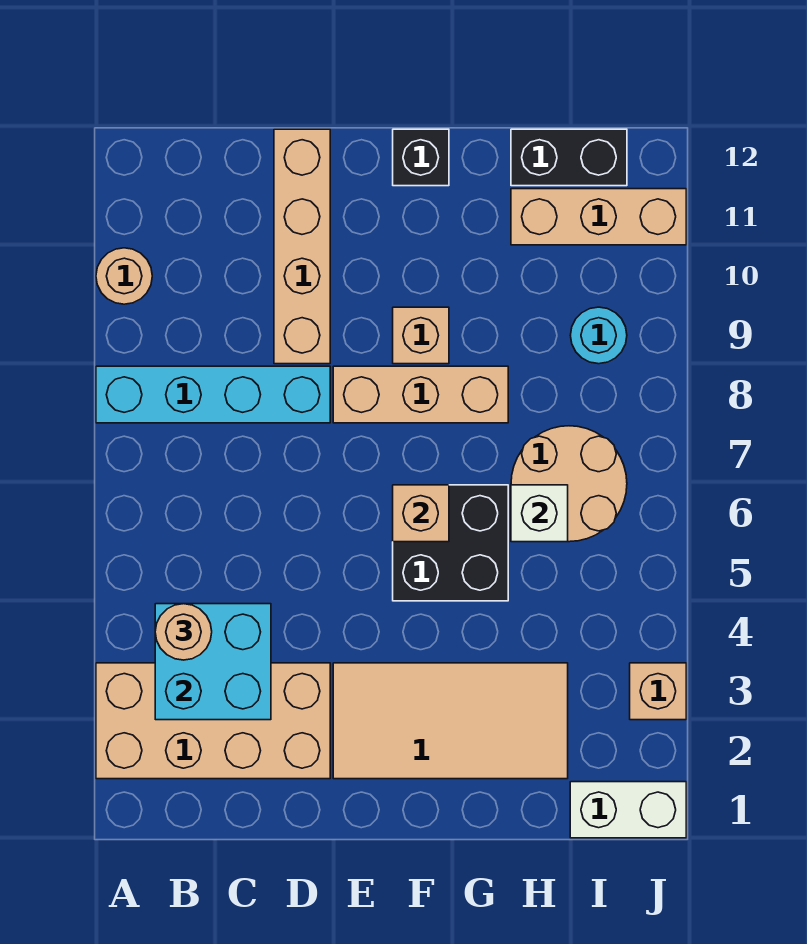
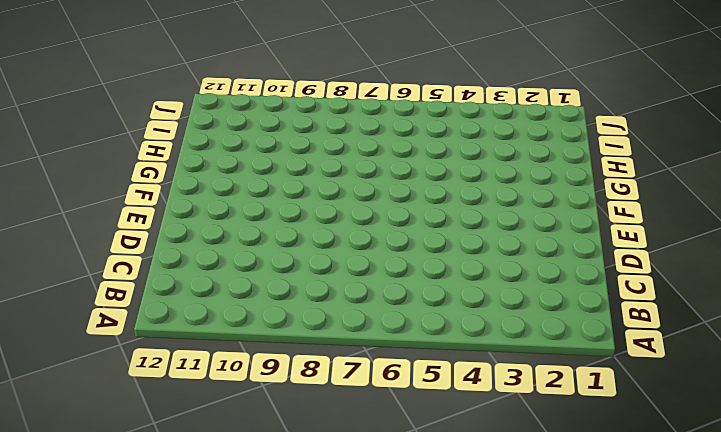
none -> tan 2x4 brick [96,663,330,779]
none -> cyan 1x4 brick [96,366,330,423]
none -> tan 1x1 round brick [96,248,152,304]

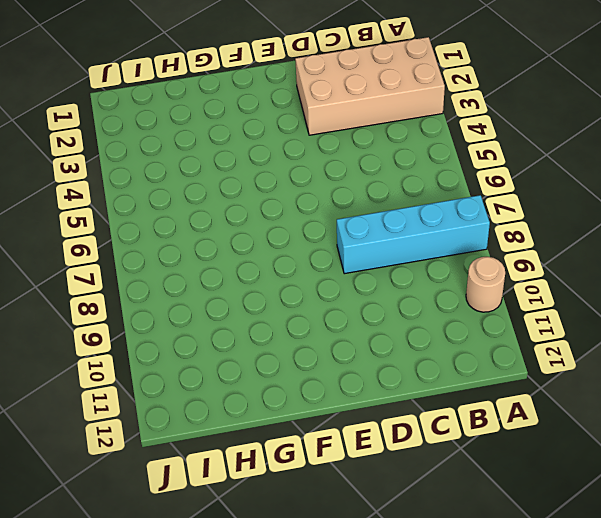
none -> tan 1x4 brick [274,129,330,364]
none -> tan 2x4 tile [333,663,568,779]
none -> tan 1x3 brick [333,366,508,423]

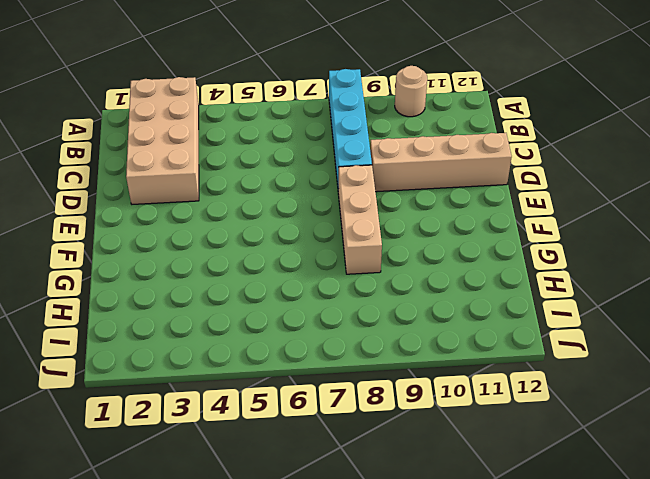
none -> tan 2x4 tile [333,663,568,779]
none -> black 2x2 brick [393,485,508,601]
none -> tan 1x1 brick [393,307,449,364]

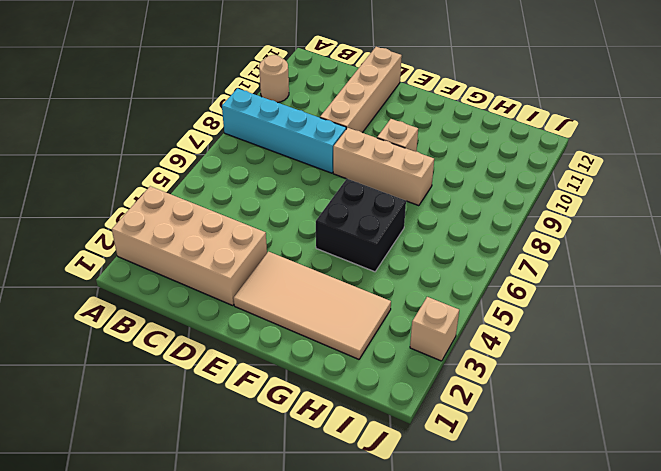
none -> black 1x1 brick [393,129,449,186]
none -> tan 2x2 round brick [511,426,627,542]
none -> tan 1x3 brick [511,189,686,245]

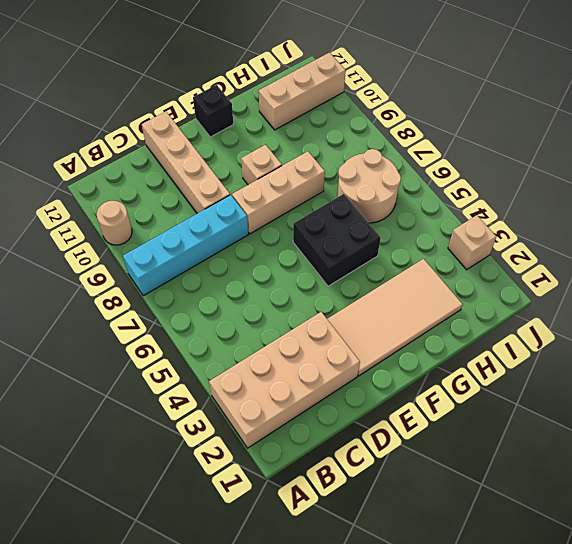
none -> black 1x2 brick [511,129,627,186]
none -> white 1x2 brick [570,782,686,838]
none -> cyan 1x1 round brick [570,307,627,364]

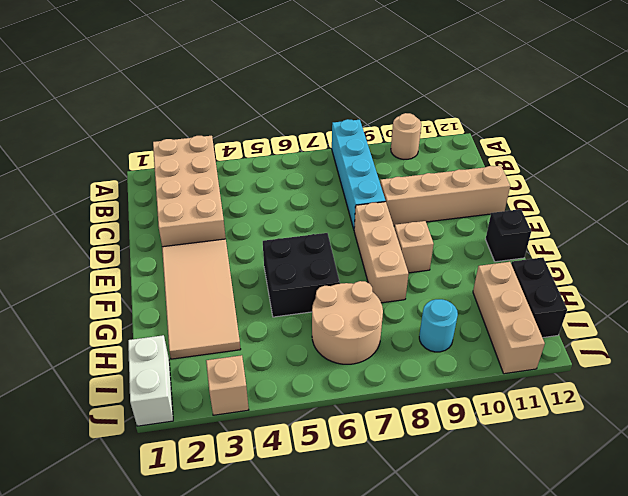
none -> cyan 2x2 brick [155,604,271,720]
none -> tan 1x1 brick [393,485,449,542]
none -> white 1x1 brick [511,485,568,542]

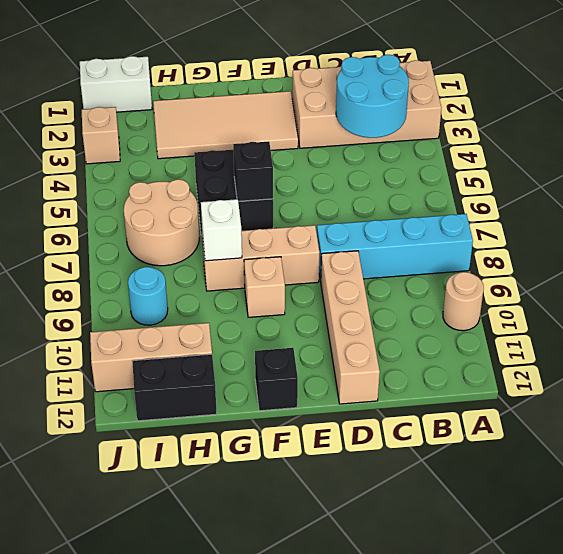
cyan 2x2 round brick [336,55,409,138] -> cyan 2x2 brick [155,604,271,720]
black 1x1 brick [233,142,273,201] -> tan 1x1 brick [393,485,449,542]
white 1x1 brick [201,199,242,261] -> white 1x1 brick moved to [511,485,568,542]
none -> tan 1x1 round brick [155,604,212,660]

